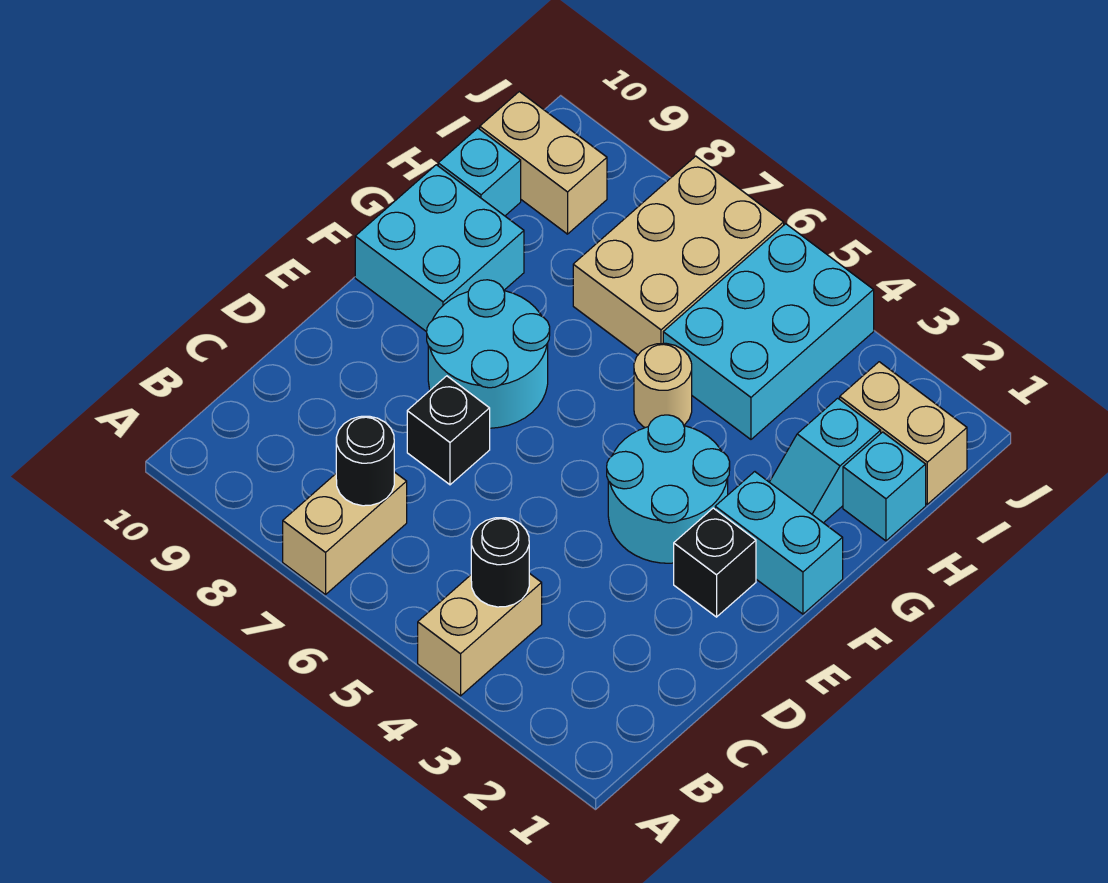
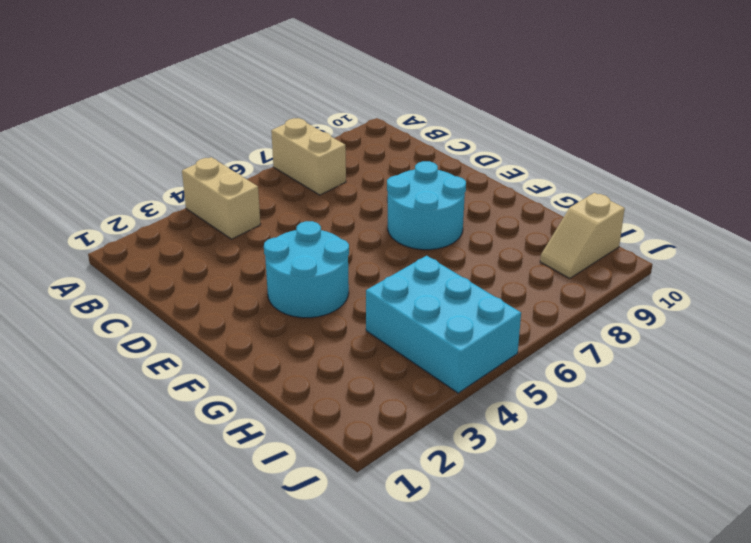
tan 1x2 slope [540,193,625,278] -> tan 1x2 brick [480,92,607,234]
none -> black 1x1 brick [407,376,490,485]
none -> black 1x1 brick [674,508,756,617]
none -> cyan 1x2 brick [715,472,843,614]

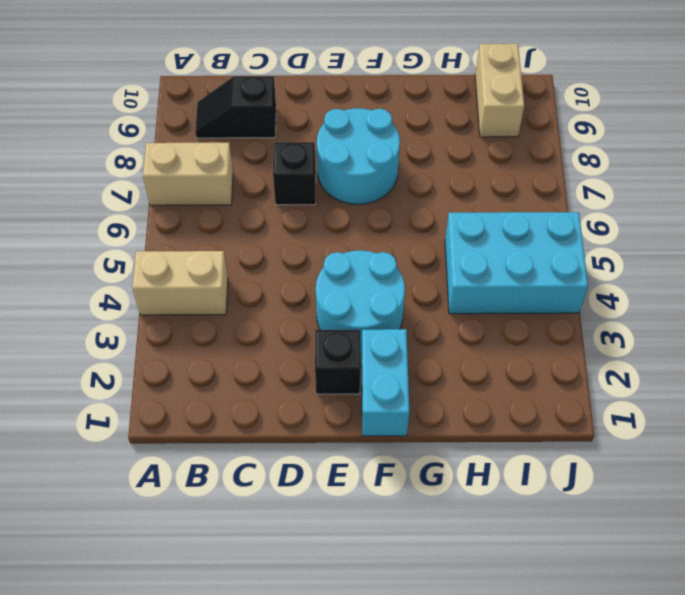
black 1x2 slope [195,76,276,138] -> none
none -> cyan 2x2 brick [355,165,524,332]
none -> cyan 1x2 slope [770,398,881,523]
none -> tan 1x1 round brick [634,343,692,428]

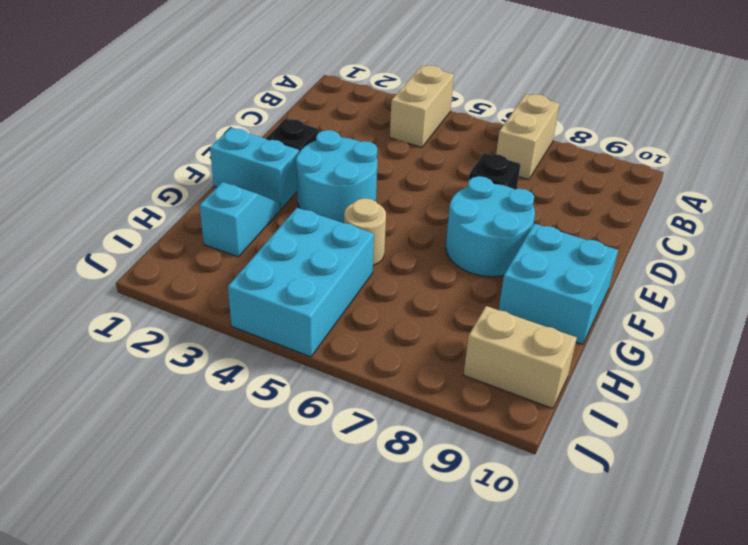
none -> cyan 1x1 brick [843,432,926,541]
none -> tan 2x3 brick [573,156,784,355]
none -> cyan 1x1 brick [438,128,521,216]

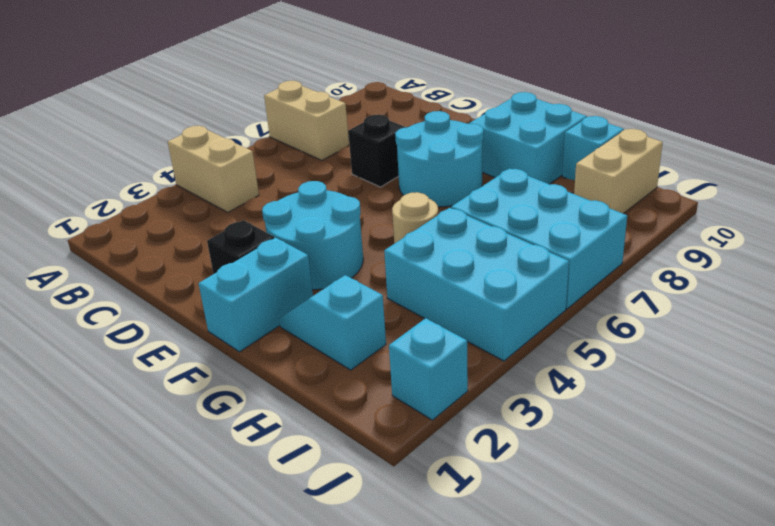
cyan 2x3 brick [451,169,627,309] -> tan 2x3 brick [573,156,784,355]
cyan 1x1 brick [389,318,468,420] -> cyan 1x1 brick moved to [843,432,926,541]
none -> tan 1x2 brick [840,362,967,504]
none -> black 1x1 round brick [471,518,529,607]
none -> black 1x1 round brick [336,416,394,506]

